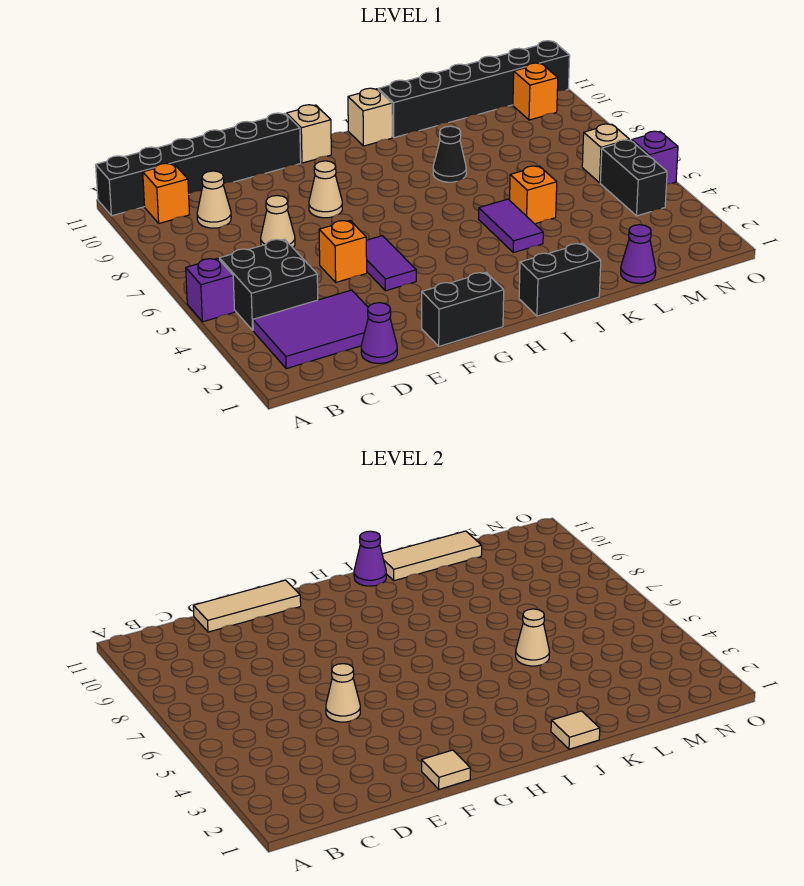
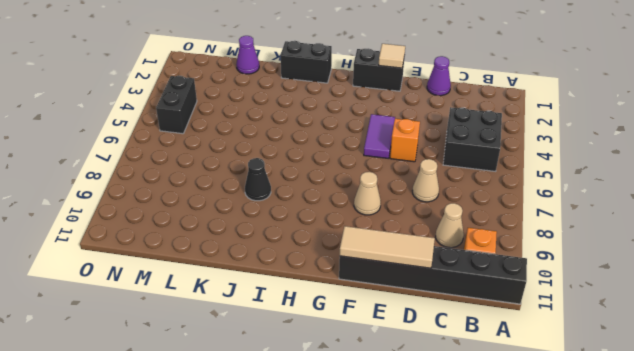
none -> purple 1x1 brick [186,258,235,322]
none -> purple 2x3 tile [253,290,368,369]
none -> tan 1x1 brick [287,105,331,163]
none -> tan 1x1 brick [348,88,392,146]

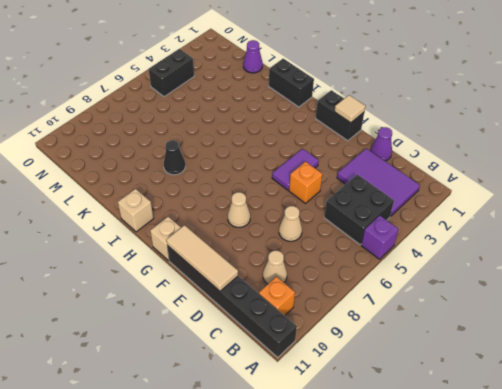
none -> purple 1x2 tile [479,199,543,253]
none -> black 1x6 brick [378,41,570,138]
none -> orange 1x1 brick [510,166,557,224]
none -> tan 1x1 brick [582,124,629,183]

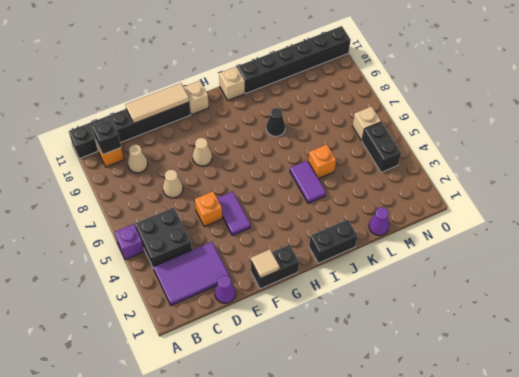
black 1x1 brick [92,119,121,154] -> none
none -> orange 1x1 brick [513,63,558,120]
none -> purple 1x1 brick [632,131,678,184]
none -> tan 1x1 cone [326,664,360,722]
none -> purple 1x1 cone [354,531,386,586]

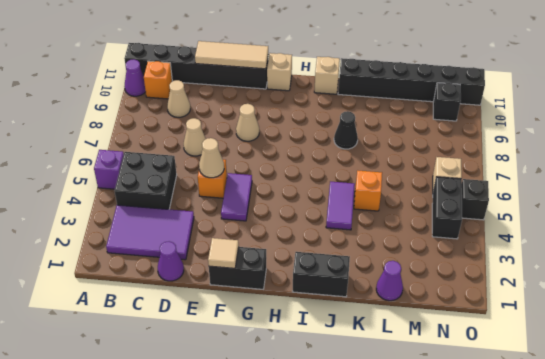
purple 1x1 cone [124,59,146,96] -> purple 1x1 cone moved to [354,531,386,586]
black 1x1 brick [433,83,461,121] -> orange 1x1 brick [513,63,558,120]
black 1x1 brick [462,179,489,220] -> purple 1x1 brick [632,131,678,184]
none -> tan 1x1 tile [551,711,600,749]
none -> tan 1x3 tile [382,531,482,581]
none -> tan 1x1 cone [516,609,549,666]

